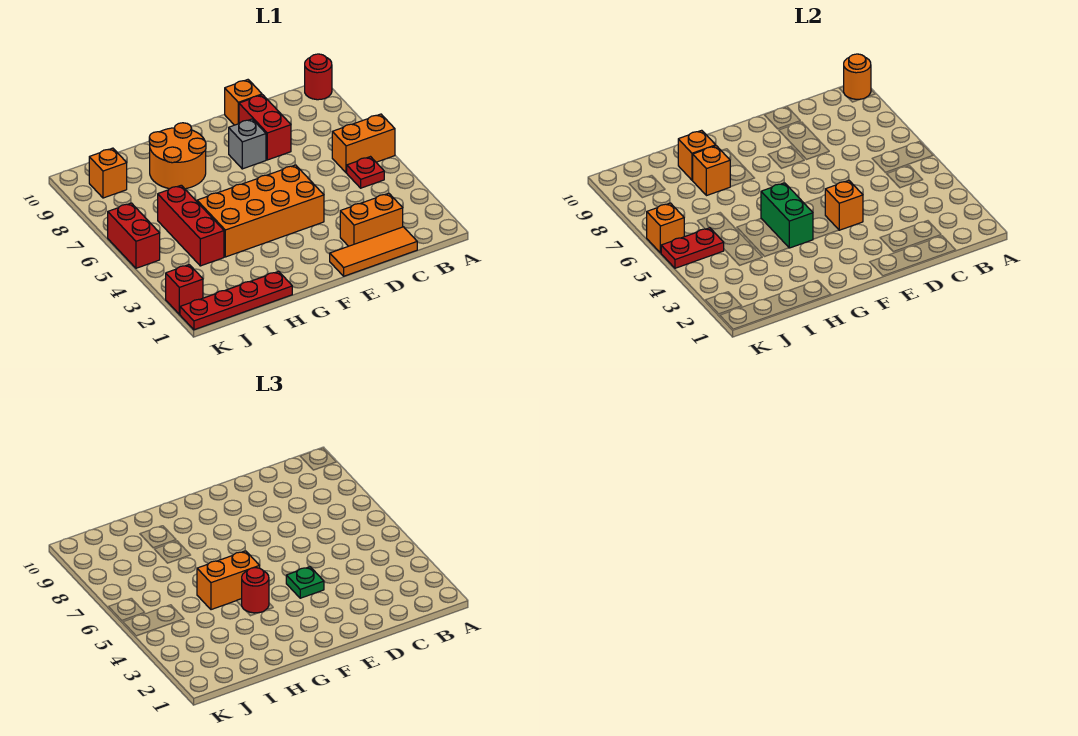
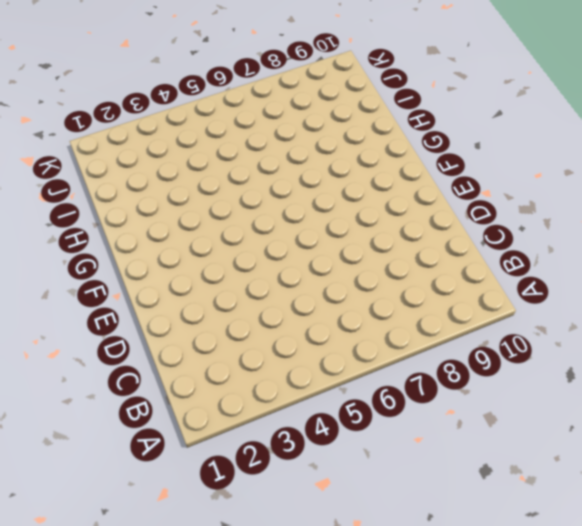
none -> orange 1x2 brick [332,114,395,173]
none -> red 1x1 round brick [305,54,332,100]
none -> red 1x1 plate [347,157,384,188]

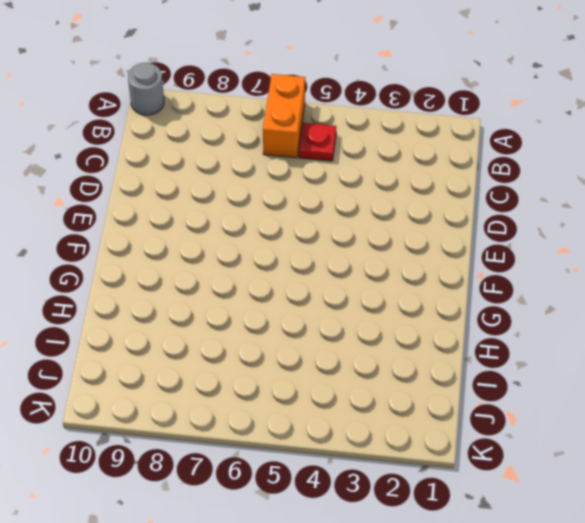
grey 1x1 round brick [128,63,164,115] -> red 1x1 round brick [305,54,332,100]
none -> orange 1x3 tile [330,227,417,276]
none -> orange 1x2 brick [340,193,403,246]
none -> red 1x2 brick [239,95,291,160]

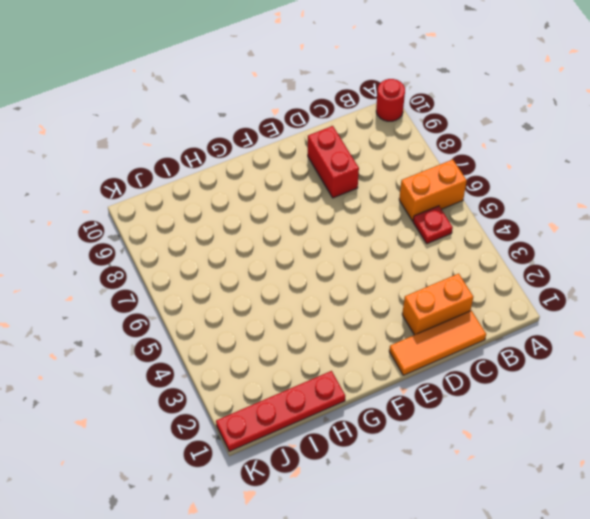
none -> orange 1x1 brick [225,80,262,125]
none -> orange 2x4 brick [197,165,324,257]
none -> grey 1x1 brick [229,119,266,169]

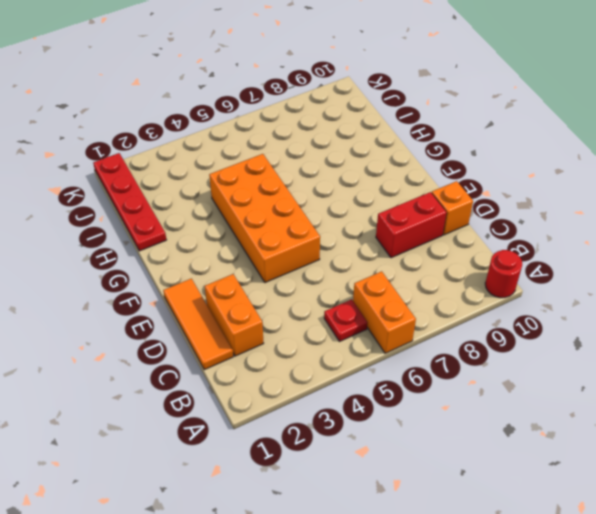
none -> grey 1x1 brick [229,119,266,169]
none -> orange 2x2 round brick [149,123,206,189]
none -> red 1x3 brick [158,185,224,266]

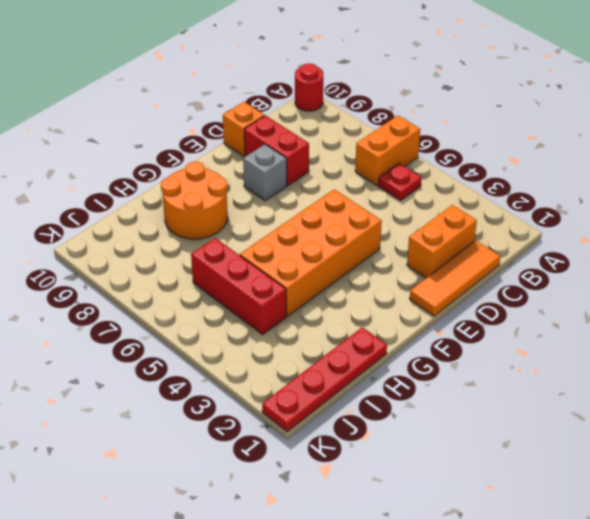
none -> orange 1x1 brick [89,148,127,198]
none -> red 1x1 brick [166,265,203,314]
none -> red 1x2 brick [108,203,160,268]

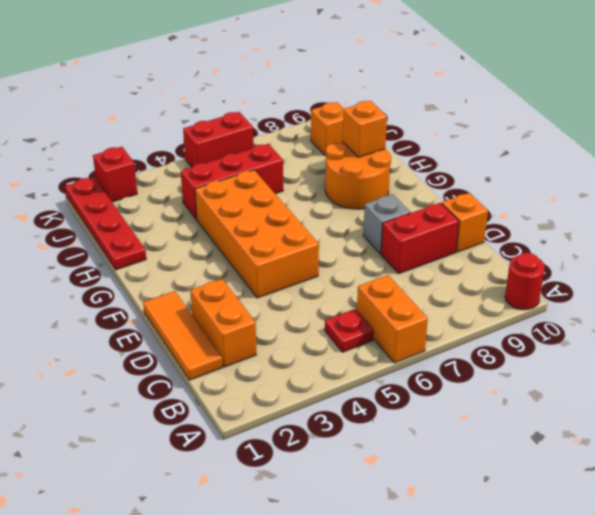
none -> orange 1x1 round brick [844,54,871,100]
none -> orange 1x1 brick [825,180,863,230]
none -> green 1x2 brick [761,183,813,248]

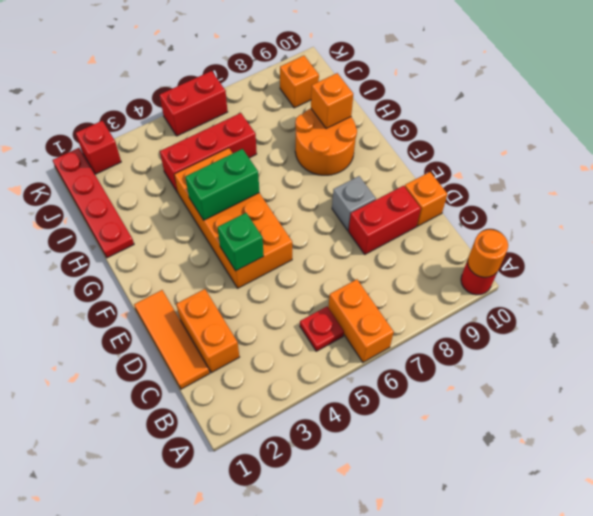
green 1x1 brick [218,213,264,271] -> orange 1x1 brick [825,180,863,230]
none -> orange 1x1 brick [693,146,730,196]
none -> red 1x2 plate [661,228,724,268]
none -> orange 1x1 brick [647,203,684,253]

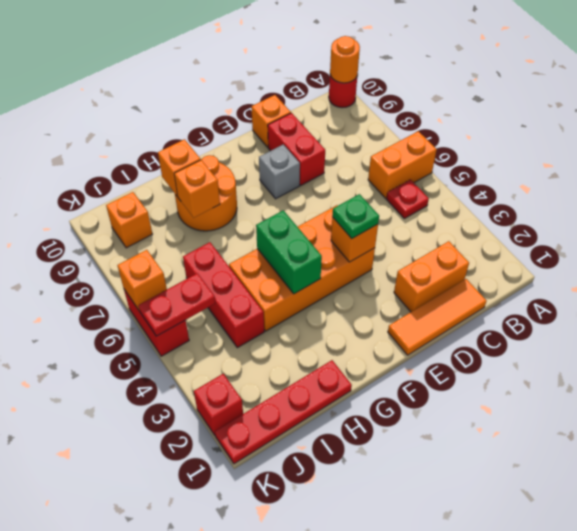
none -> red 1x1 round brick [242,568,269,613]
none -> orange 1x2 brick [197,551,260,610]

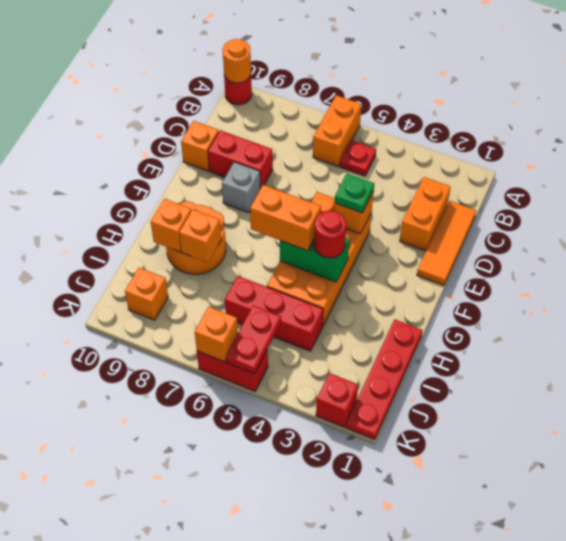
orange 1x2 brick [250,185,321,251] -> orange 1x2 brick turned to [197,551,260,610]

